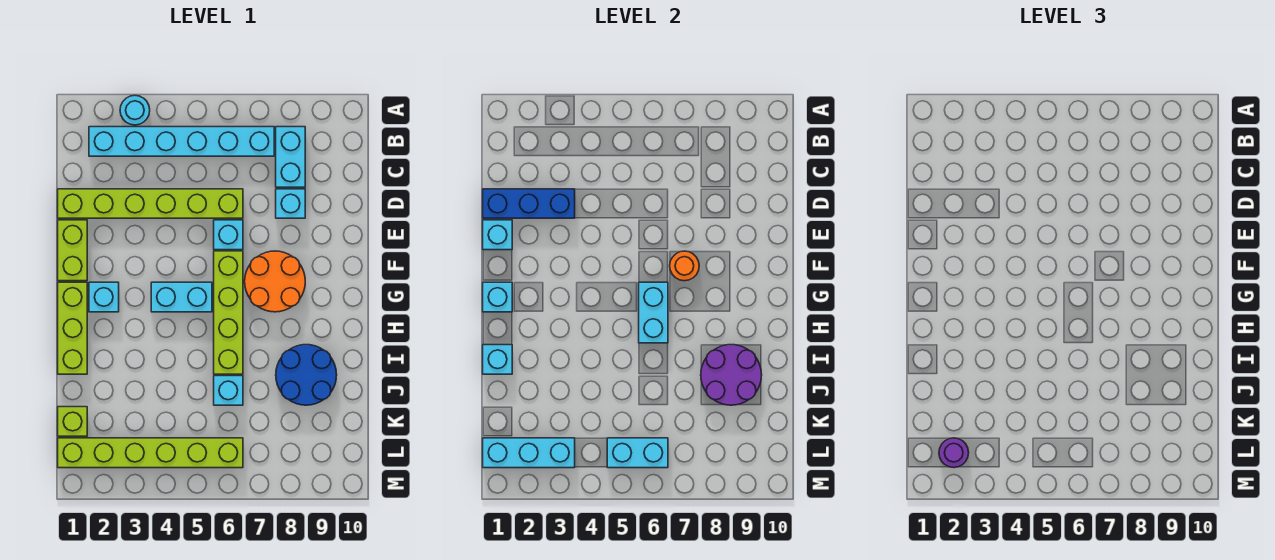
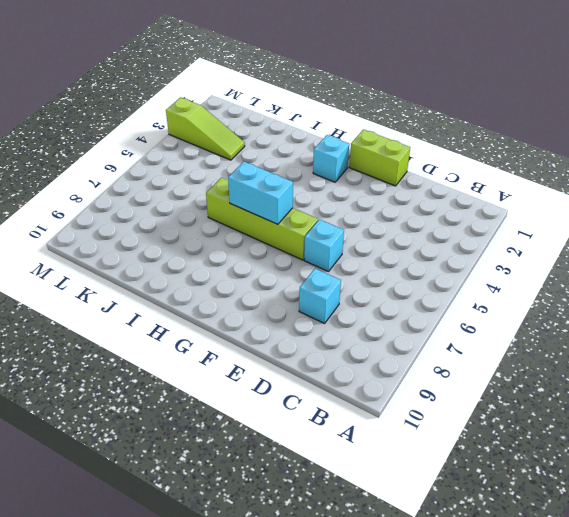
lime 1x3 slope [166,97,245,160] -> lime 1x6 brick [58,438,243,468]
none -> cyan 1x1 round brick [120,96,150,125]
none -> cyan 1x6 brick [89,127,274,156]
none -> cyan 1x2 brick [276,127,305,187]

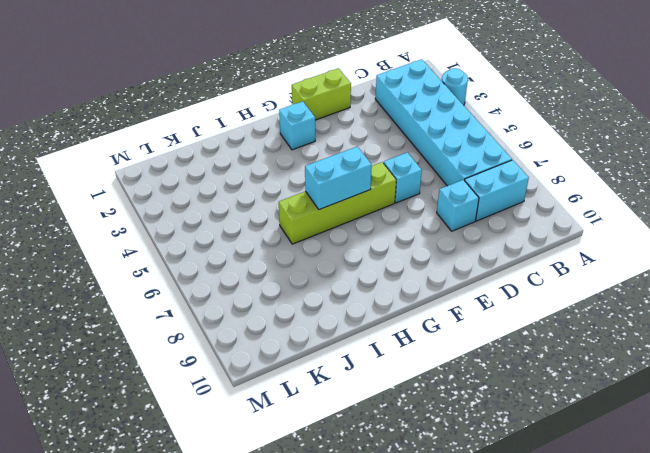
cyan 2x6 brick [375,59,512,186] -> cyan 1x6 brick [89,127,274,156]
none -> lime 1x6 brick [58,189,243,218]
none -> orange 2x2 round brick [245,251,305,312]
none -> lime 1x3 brick [58,282,87,374]

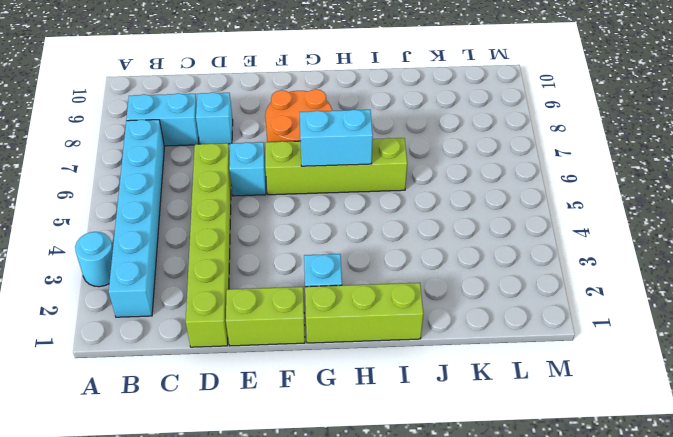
none -> cyan 1x2 brick [151,282,212,312]
none -> blue 2x2 round brick [276,345,337,405]
none -> cyan 1x1 brick [214,376,243,405]

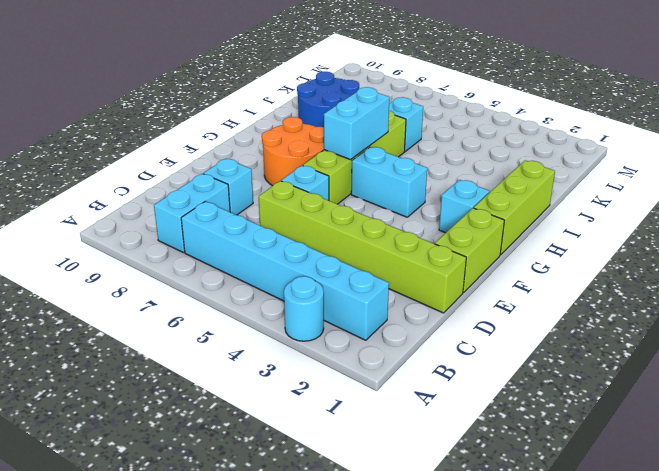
none -> lime 1x1 brick [58,407,87,436]
none -> lime 1x6 brick [58,438,243,468]
none -> blue 1x3 brick [483,189,575,218]

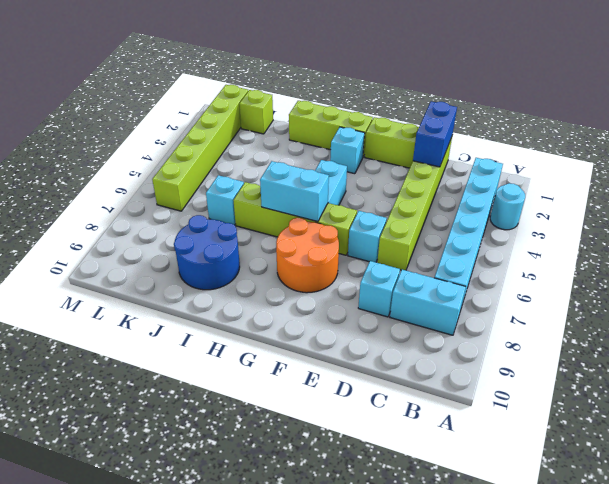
blue 1x2 brick [413,102,457,167] -> blue 1x3 brick [483,189,575,218]
none -> cyan 1x1 brick [483,220,512,250]
none -> orange 1x1 round brick [670,251,699,281]
none -> cyan 1x1 brick [483,282,512,312]

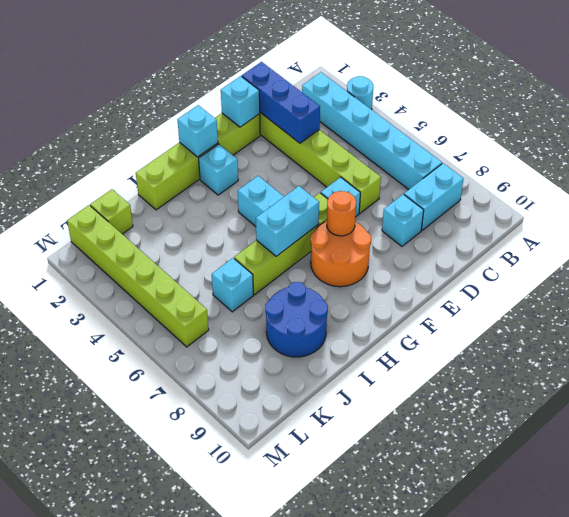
none -> cyan 1x1 brick [483,345,512,374]
none -> purple 2x2 round brick [701,345,762,405]
none -> cyan 1x3 brick [483,438,575,468]

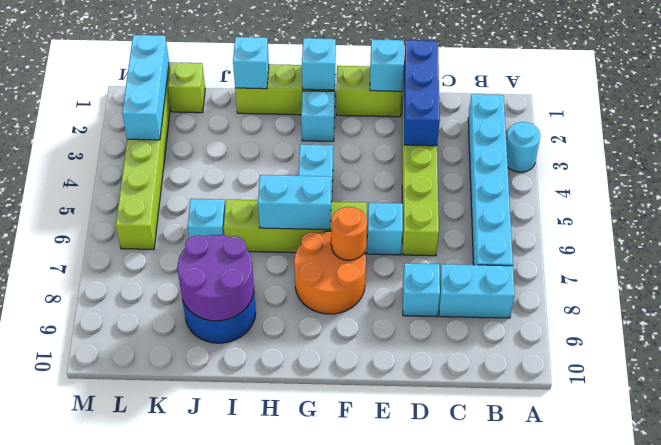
none -> cyan 1x2 brick [607,438,668,468]
none -> purple 1x1 round brick [939,438,969,468]

